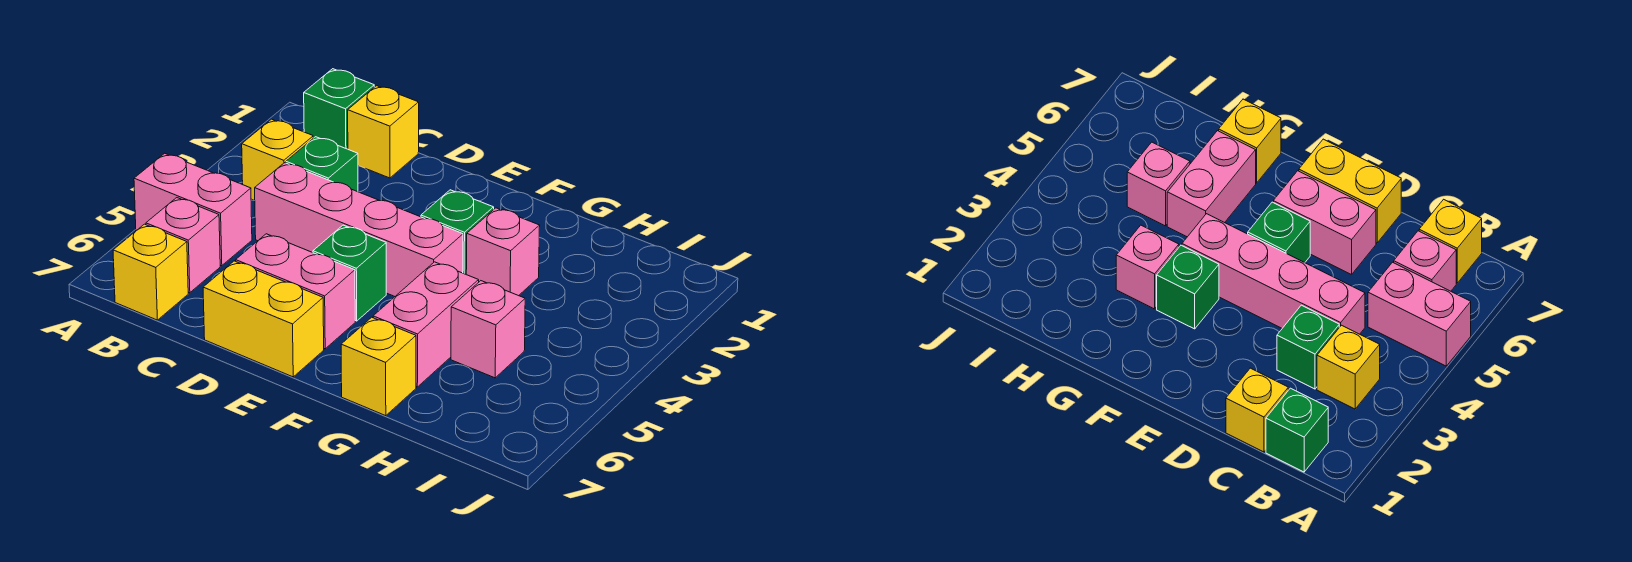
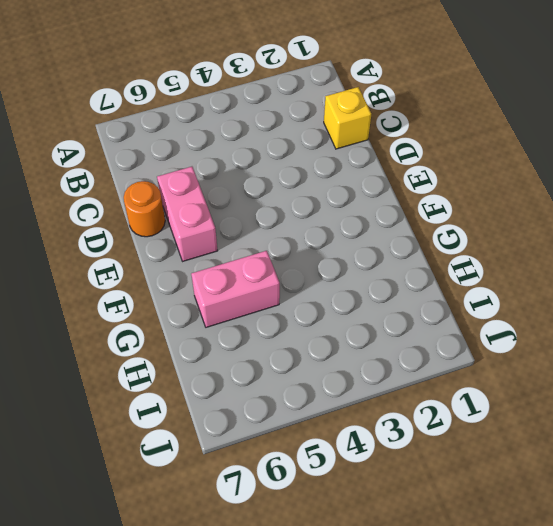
orange 1x1 round brick [124,181,165,237] -> yellow 1x2 brick [203,261,324,377]
none -> pink 1x2 brick [134,153,252,266]
none -> green 1x1 brick [304,69,374,149]
none -> yellow 1x1 brick [242,119,313,200]

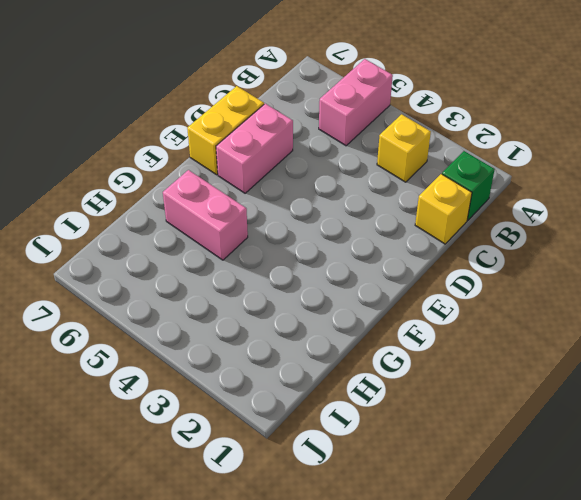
none -> pink 1x1 brick [146,198,220,293]
none -> yellow 1x1 brick [113,224,188,320]
none -> green 1x1 brick [286,137,358,192]

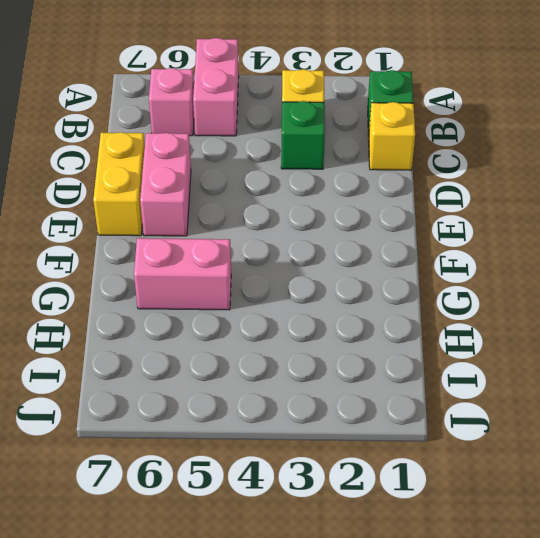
none -> yellow 1x1 brick [113,224,188,320]
none -> pink 1x4 brick [255,163,463,296]
none -> green 1x1 brick [313,225,386,321]

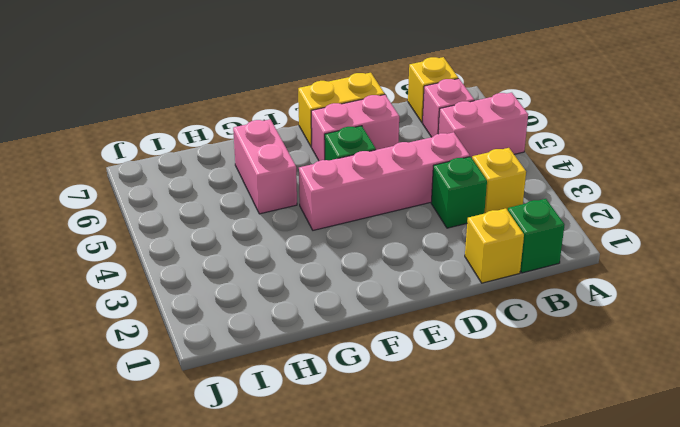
none -> green 1x1 brick [421,190,494,274]
none -> pink 1x1 brick [466,208,540,296]
none -> yellow 1x1 brick [341,317,416,416]

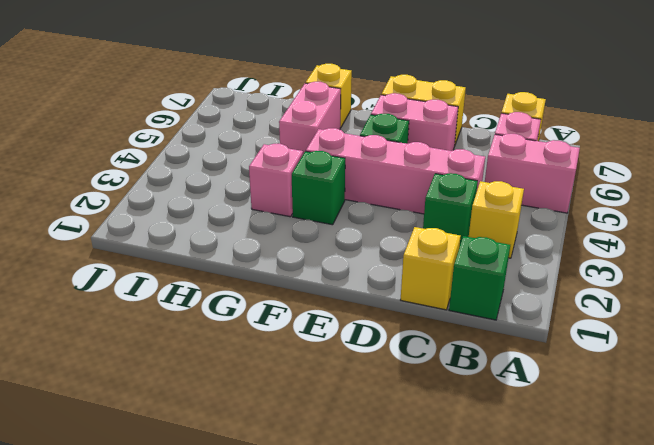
none -> pink 1x1 brick [451,281,525,378]

